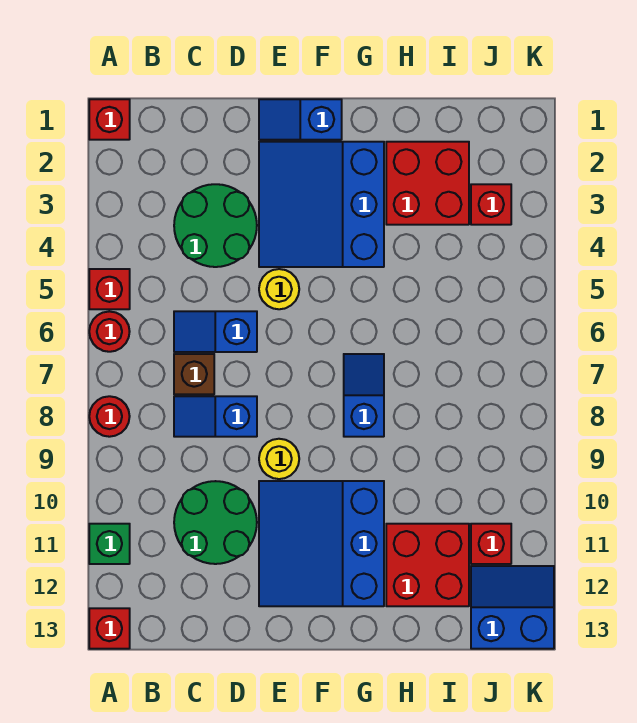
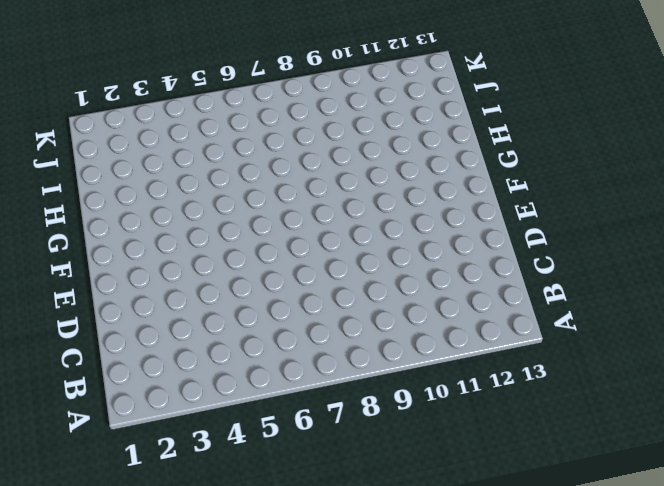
none -> red 1x1 brick [89,99,130,140]
none -> red 1x1 brick [89,269,130,309]
none -> red 1x1 round brick [89,311,130,352]

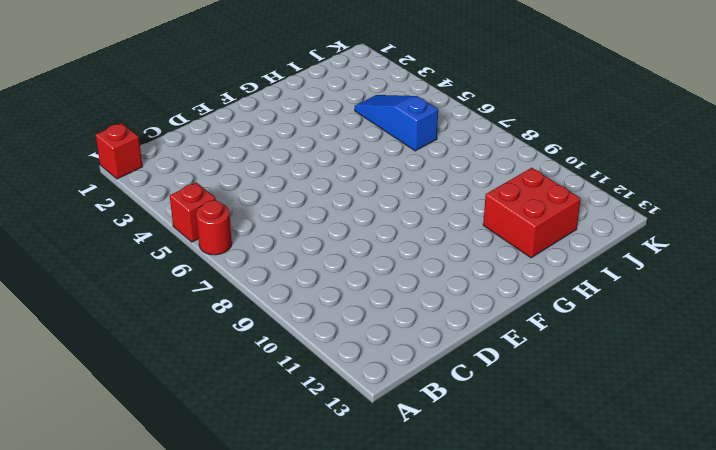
blue 1x3 slope [355,95,438,151] -> none
none -> red 1x1 round brick [89,396,130,437]
none -> green 1x1 brick [89,524,130,564]
none -> red 1x1 brick [89,608,130,649]

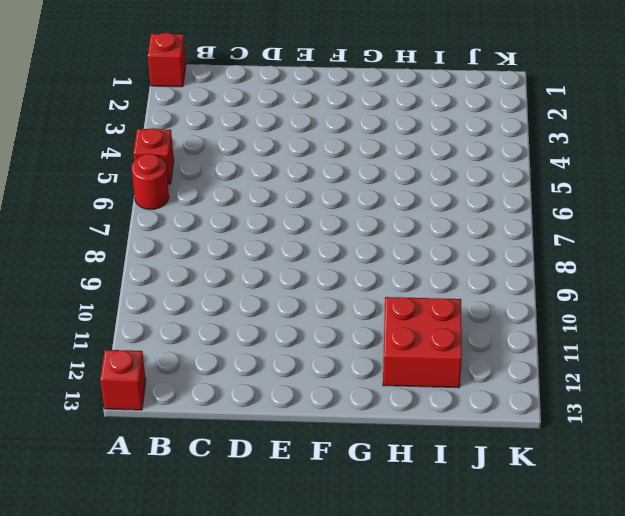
none -> red 1x1 round brick [89,396,130,437]
none -> green 1x1 brick [89,524,130,564]
none -> green 2x2 round brick [174,184,257,267]

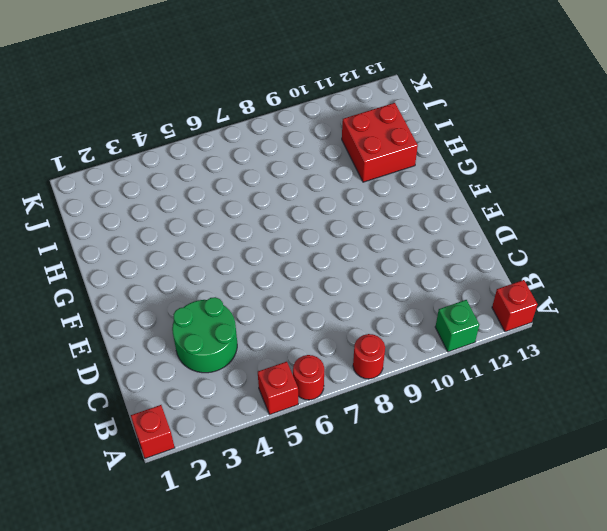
none -> blue 1x2 slope [174,311,257,352]
none -> brown 1x1 brick [174,354,214,394]
none -> blue 1x2 slope [174,396,257,437]

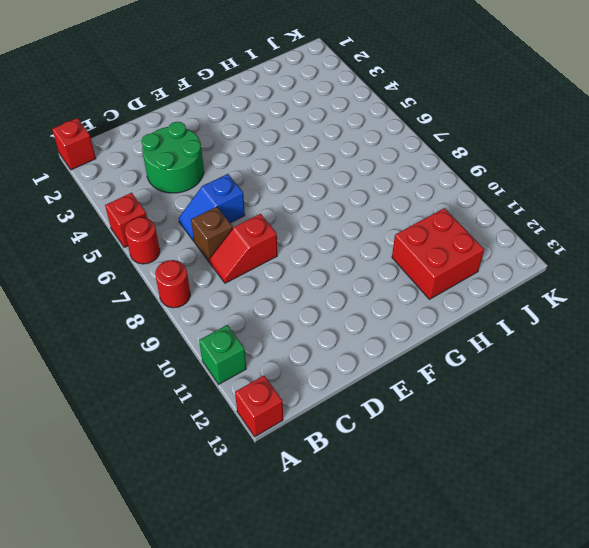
red 1x2 slope [209,214,277,283] -> blue 1x2 slope [174,396,257,437]
none -> green 2x2 round brick [174,481,257,564]
none -> blue 1x2 slope [259,99,342,140]
none -> blue 3x3 slope [259,142,384,267]

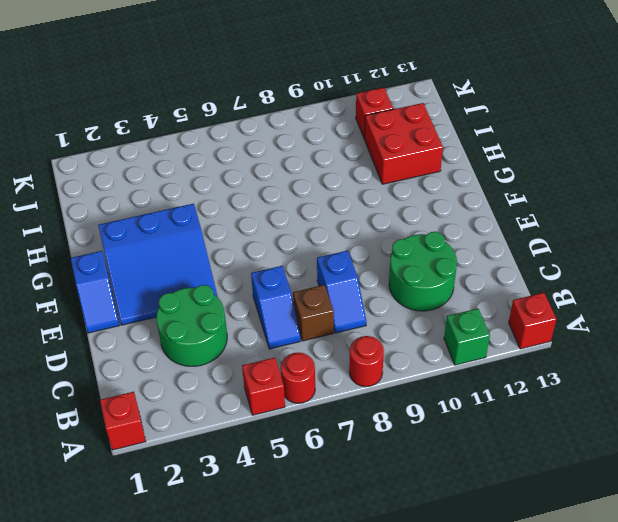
none -> yellow 1x1 round brick [259,269,299,309]
none -> yellow 1x1 round brick [259,439,299,479]
none -> blue 3x3 slope [259,481,384,606]

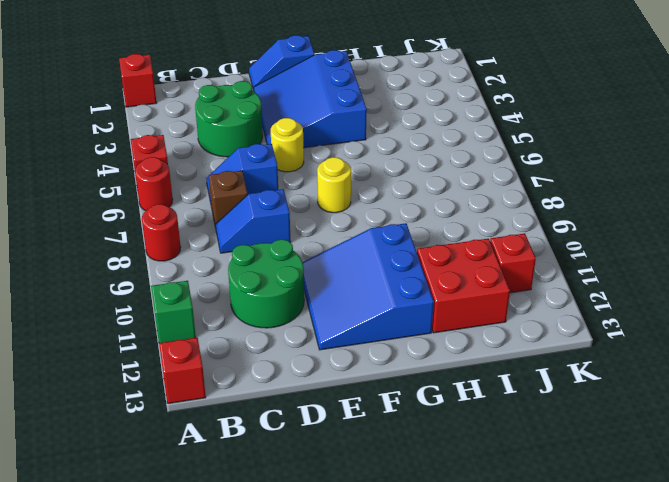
yellow 1x1 round brick [317,157,351,213] -> yellow 1x1 round brick moved to [259,439,299,479]
none -> blue 1x2 slope [344,354,384,437]
none -> red 2x2 brick [386,142,469,225]
none -> red 1x1 brick [471,184,511,225]

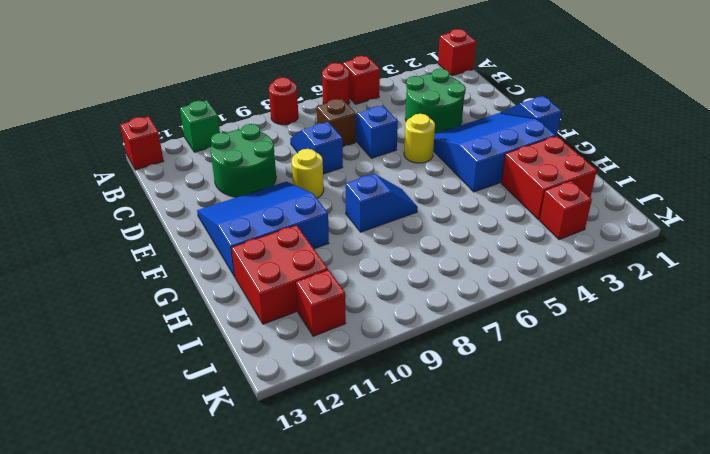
none -> blue 2x2 slope [471,566,554,649]

